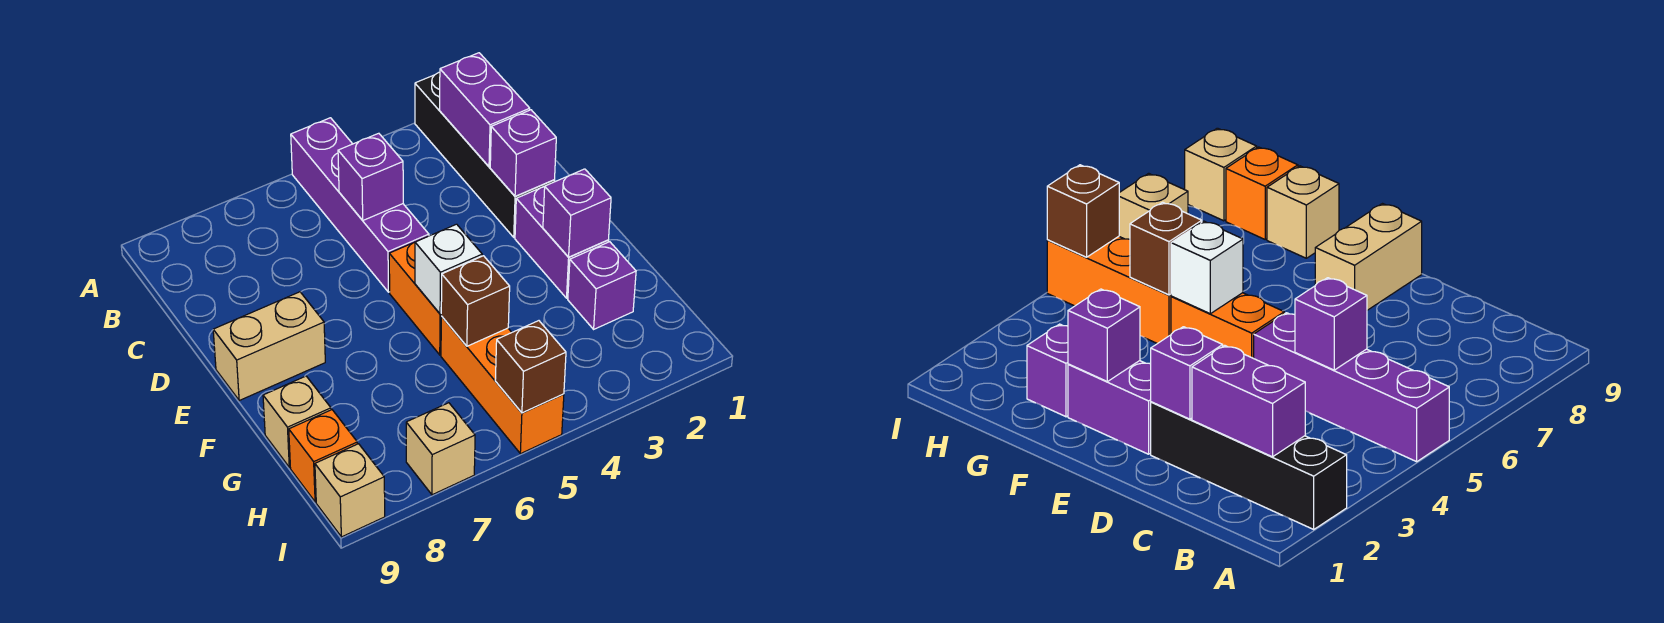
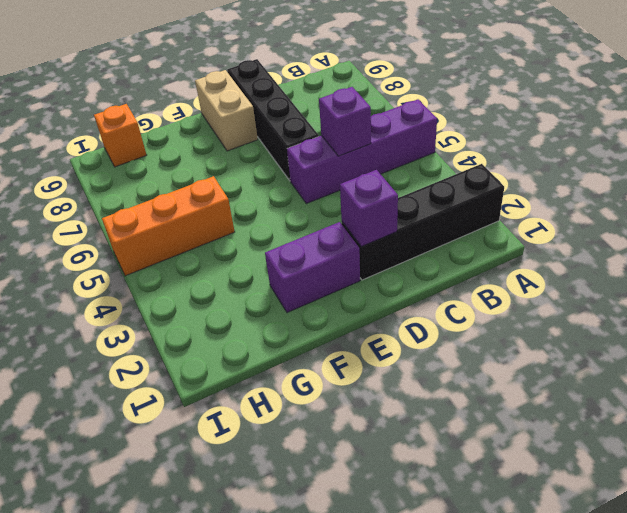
black 1x4 brick [227,59,319,180] -> none
none -> orange 1x2 brick [389,242,441,355]
none -> purple 1x1 brick [568,242,636,329]
none -> tan 1x1 brick [263,376,331,467]

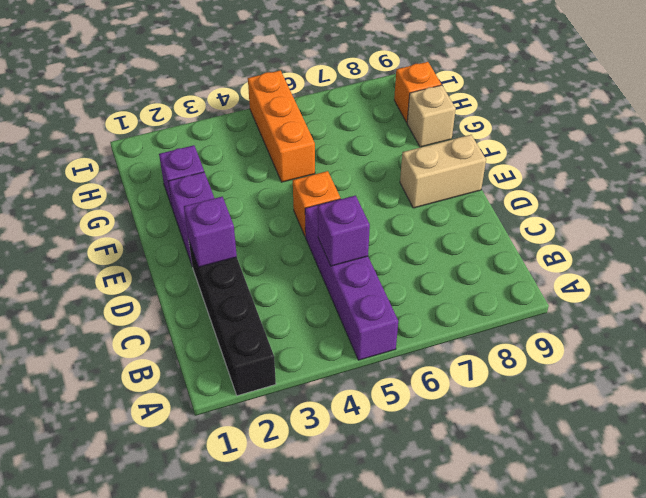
orange 1x1 brick [293,171,340,237] -> orange 1x2 brick [389,242,441,355]
none -> tan 1x1 brick [406,403,475,495]
none -> tan 1x1 brick [315,444,385,537]
none -> purple 1x2 brick [440,53,530,167]

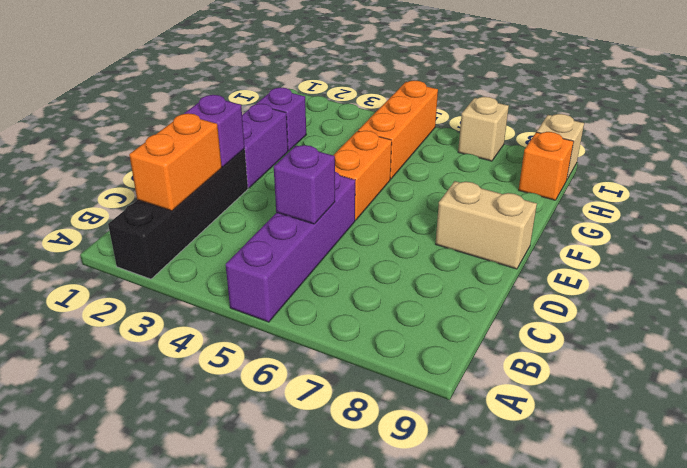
orange 1x2 brick [129,113,222,211] -> purple 1x2 brick [440,53,530,167]
none -> tan 1x1 brick [263,376,331,467]
none -> purple 1x1 brick [543,169,611,257]
none -> white 1x1 brick [415,224,482,314]

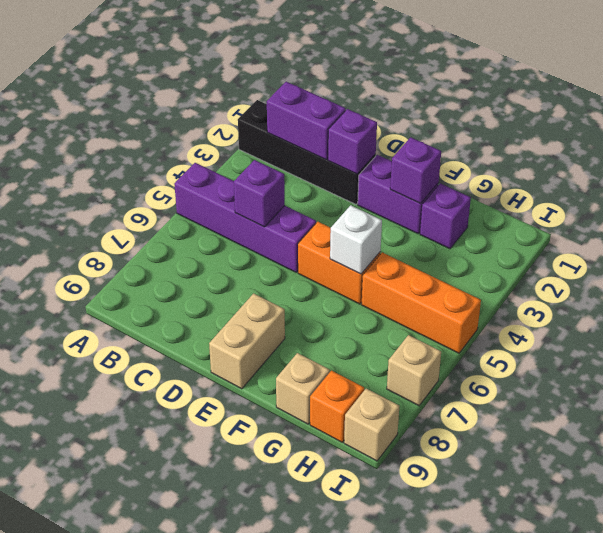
none -> brown 1x1 brick [441,256,510,346]
none -> brown 1x1 brick [495,321,566,413]

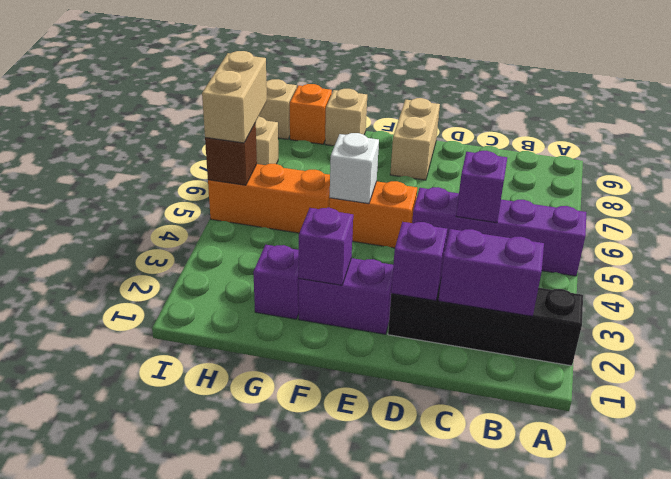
tan 1x2 brick [202,51,267,143] -> none
none -> brown 1x1 brick [441,256,510,346]

